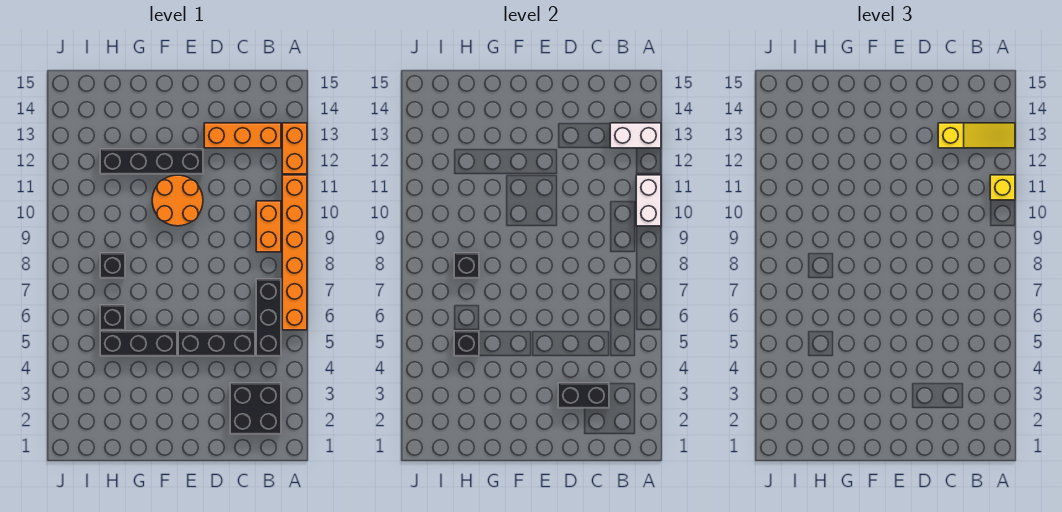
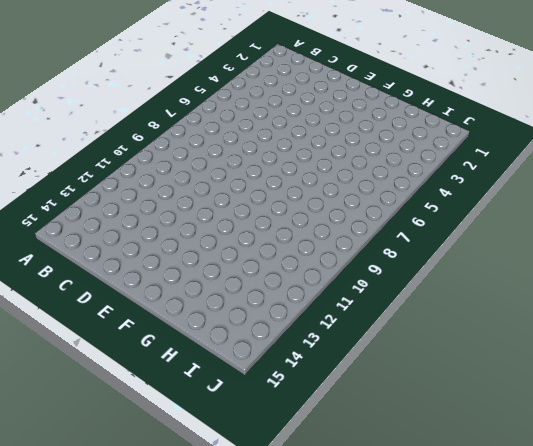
none -> orange 1x6 brick [282,175,307,330]
none -> orange 1x2 brick [282,123,307,174]
none -> black 2x2 brick [230,383,281,434]

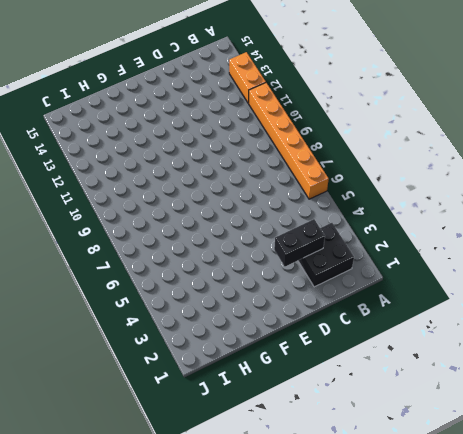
none -> black 1x3 brick [256,279,281,356]
none -> orange 1x2 brick [256,201,281,252]
none -> orange 1x3 brick [204,123,281,148]

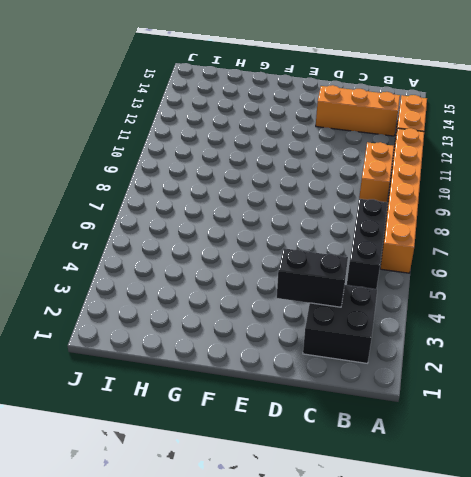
none -> black 1x3 brick [178,331,255,356]
none -> orange 2x2 round brick [152,175,203,226]
none -> black 1x4 brick [100,149,203,174]

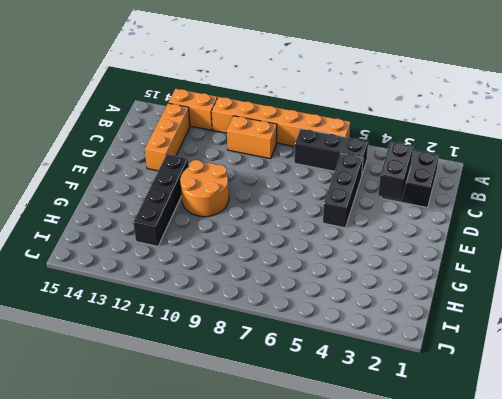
none -> black 1x3 brick [100,331,177,356]
none -> black 1x1 brick [100,305,125,330]
none -> black 1x1 brick [100,253,125,278]

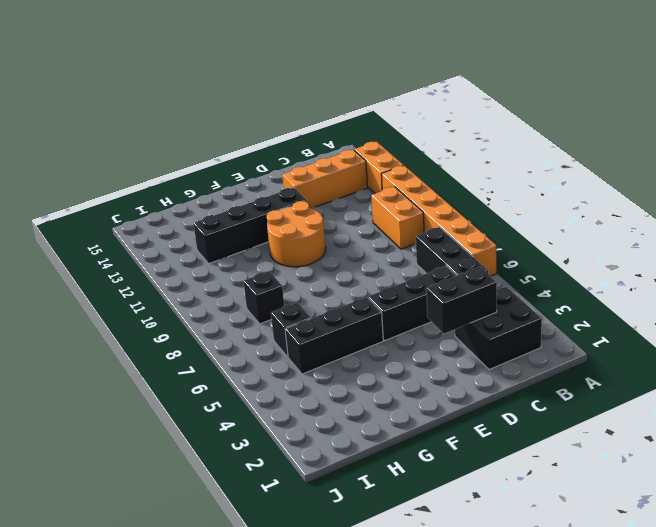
none -> white 1x2 brick [636,175,661,226]
none -> white 1x2 brick [610,123,661,148]
none -> black 1x1 brick [454,331,479,356]

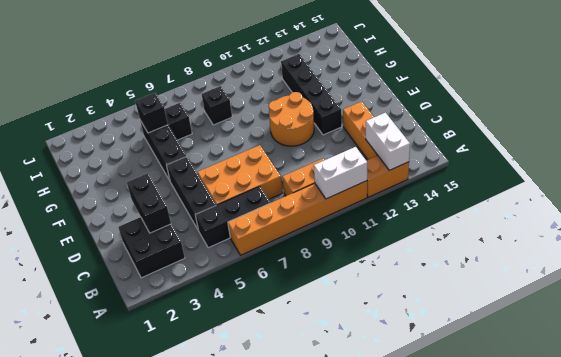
orange 2x3 brick [198,145,282,205] -> none
none -> black 1x1 brick [454,253,479,278]
none -> yellow 1x1 brick [990,175,1015,200]
none -> yellow 1x3 slope [938,123,1015,148]

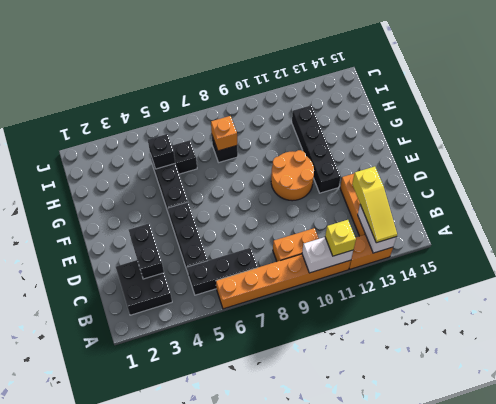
orange 1x1 brick [211,116,237,151] -> black 1x1 brick [454,253,479,278]

